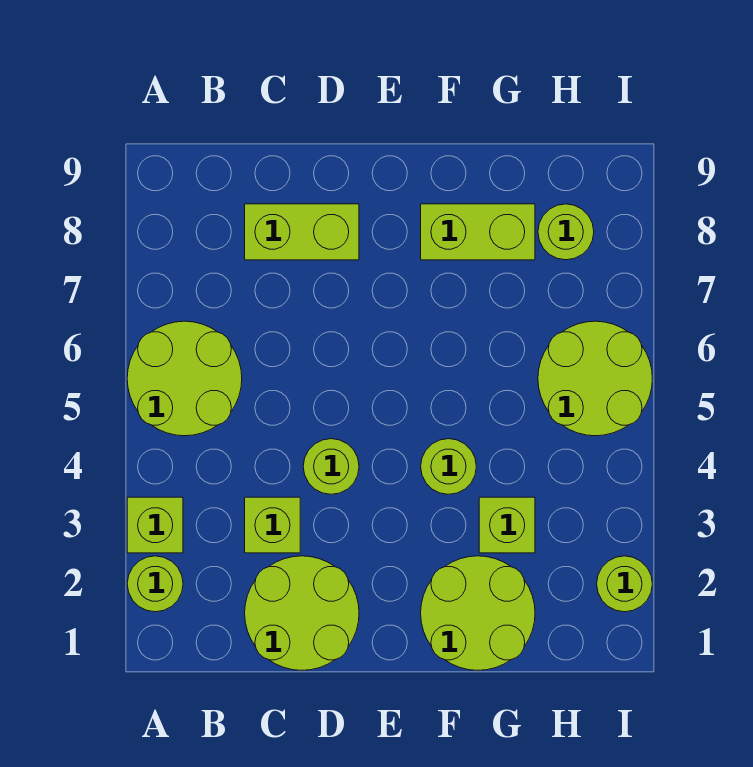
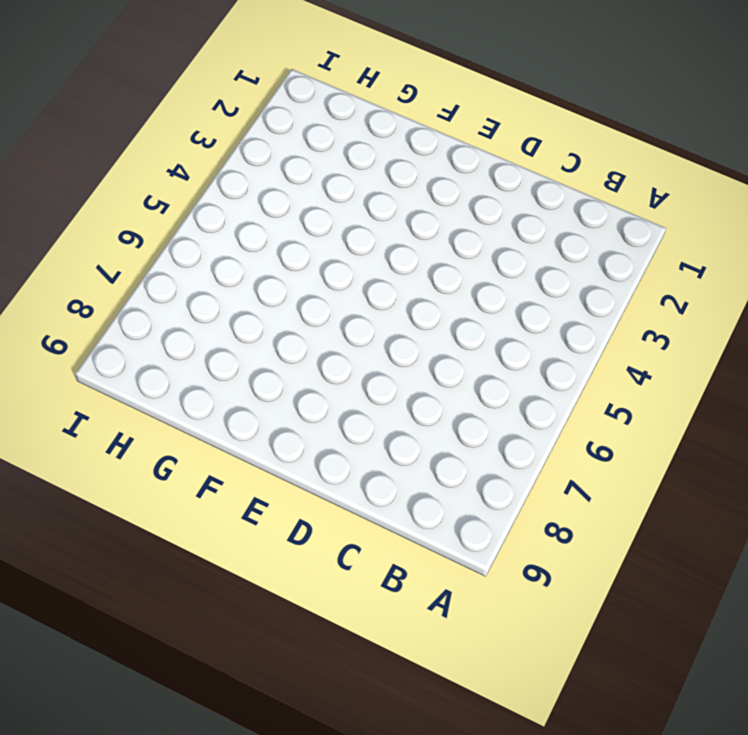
none -> lime 1x1 round brick [127,556,183,612]
none -> lime 1x1 brick [127,497,183,553]
none -> lime 2x2 round brick [127,321,242,436]

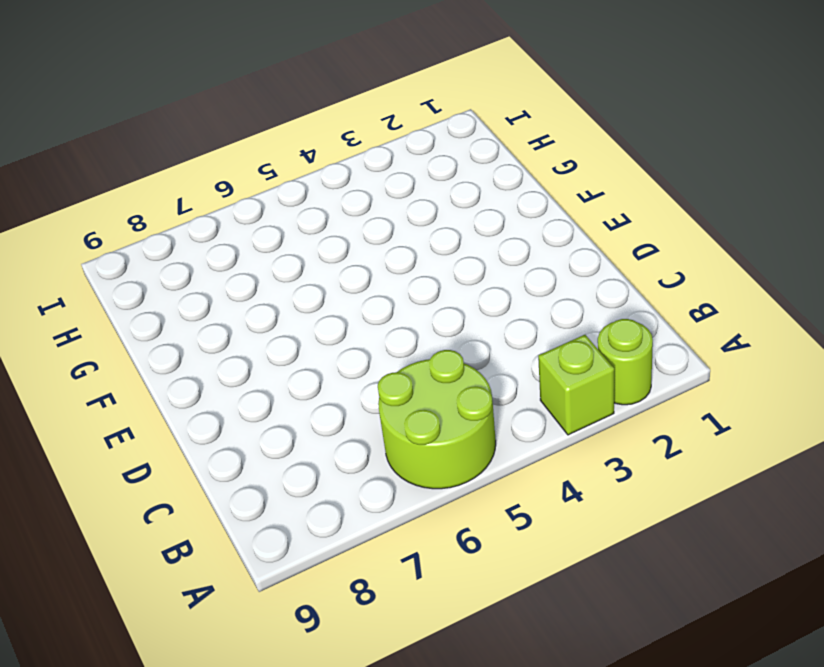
none -> lime 2x2 round brick [245,556,359,670]
none -> lime 1x1 brick [245,497,300,553]
none -> lime 1x2 brick [245,204,359,260]

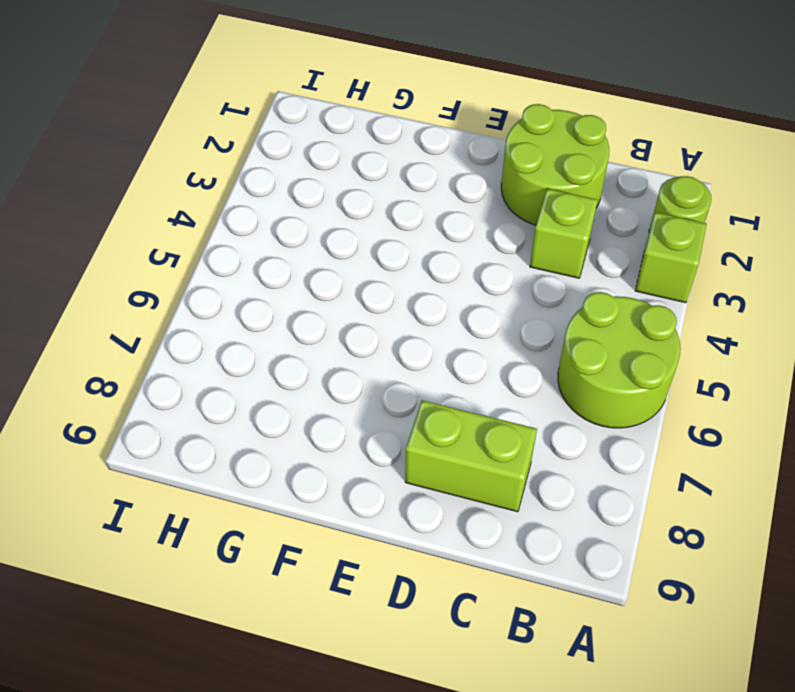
none -> lime 1x1 round brick [303,439,359,494]
none -> lime 2x2 round brick [421,556,535,670]
none -> lime 1x1 round brick [421,439,476,494]

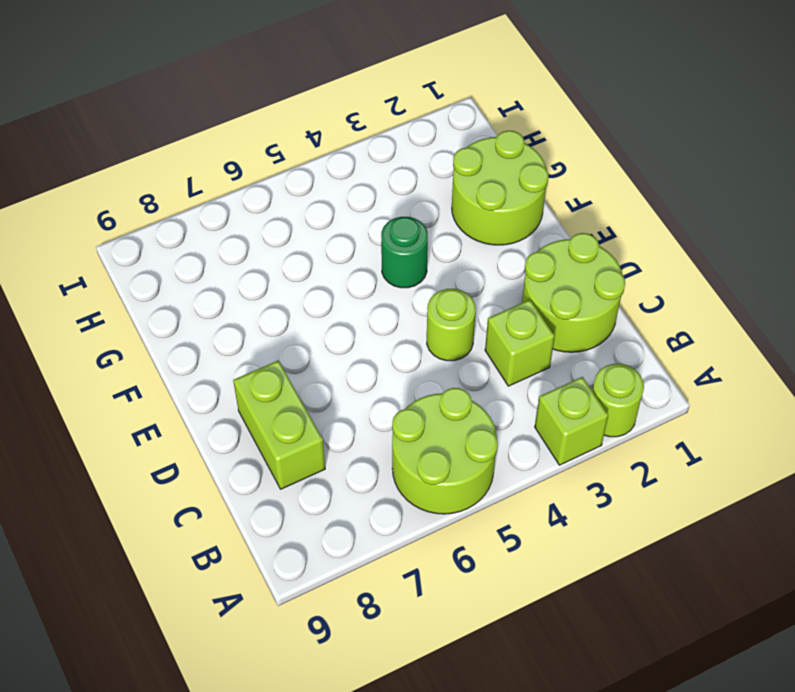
green 1x1 round brick [381,217,428,288] -> lime 1x1 round brick [421,439,476,494]
none -> lime 1x2 brick [421,204,535,260]
none -> lime 1x1 brick [479,497,535,553]
none -> lime 2x2 round brick [538,321,652,436]

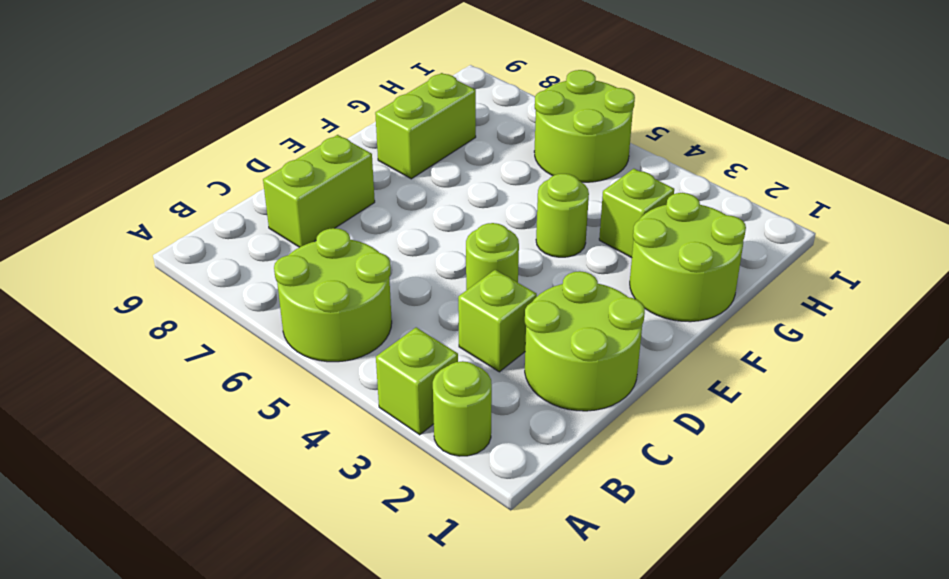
none -> lime 1x1 round brick [538,204,594,260]
none -> lime 1x1 round brick [597,556,652,612]

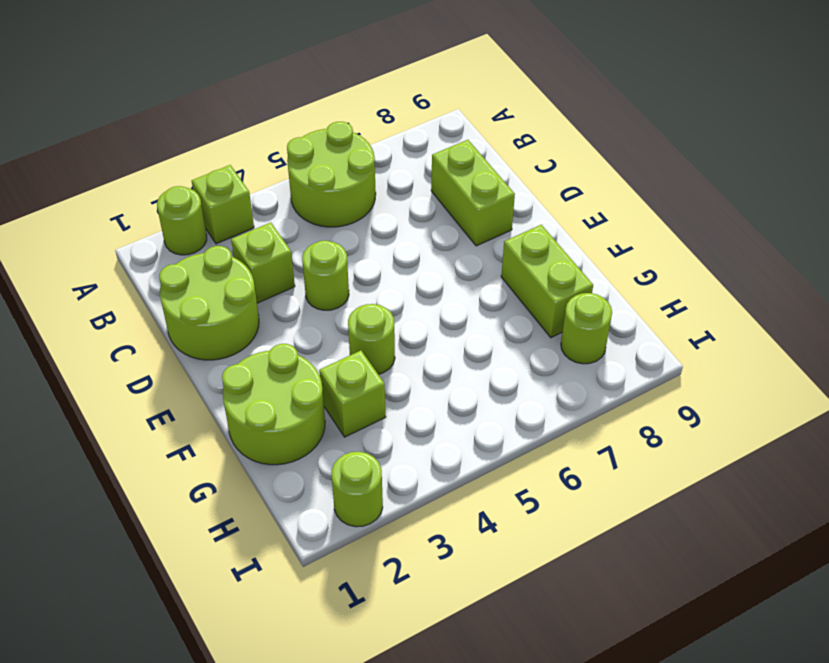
none -> lime 2x2 round brick [538,321,652,436]

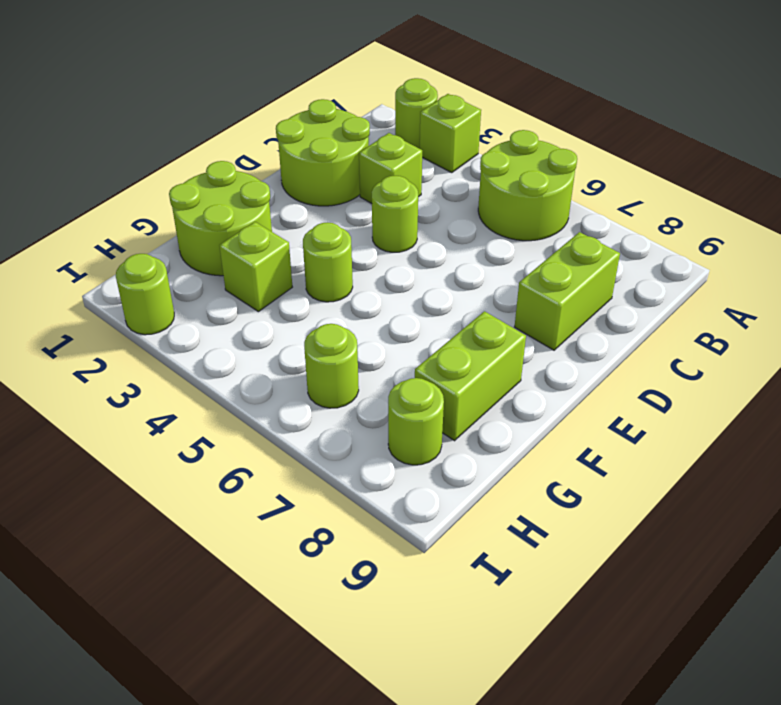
lime 1x1 round brick [304,324,359,408] -> lime 2x2 round brick [538,321,652,436]

